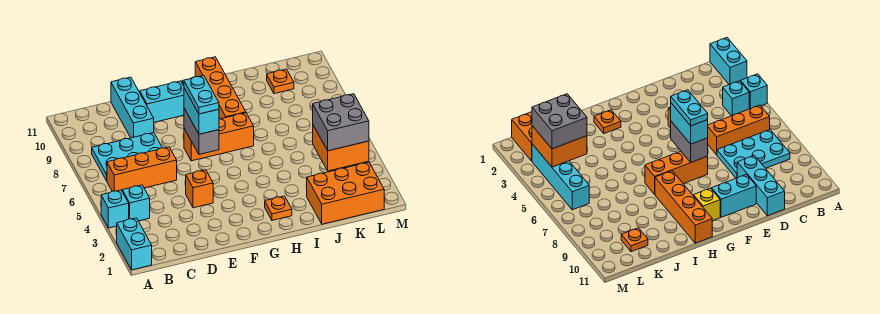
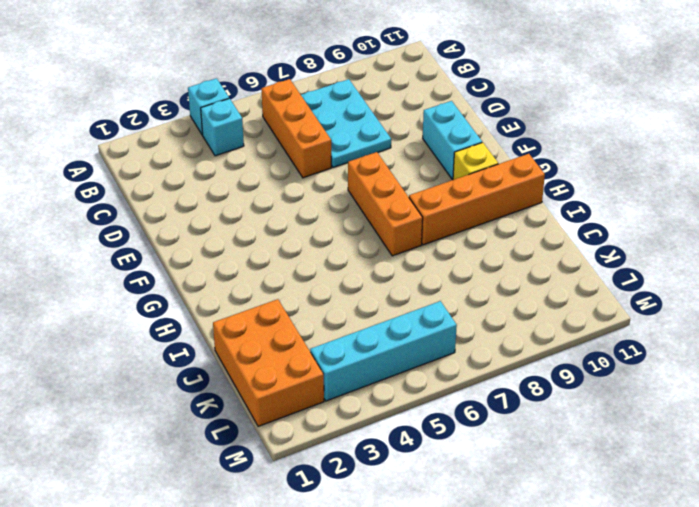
none -> cyan 1x2 brick [117,218,152,270]
none -> cyan 1x3 brick [111,77,154,138]
none -> orange 1x1 brick [186,170,213,208]

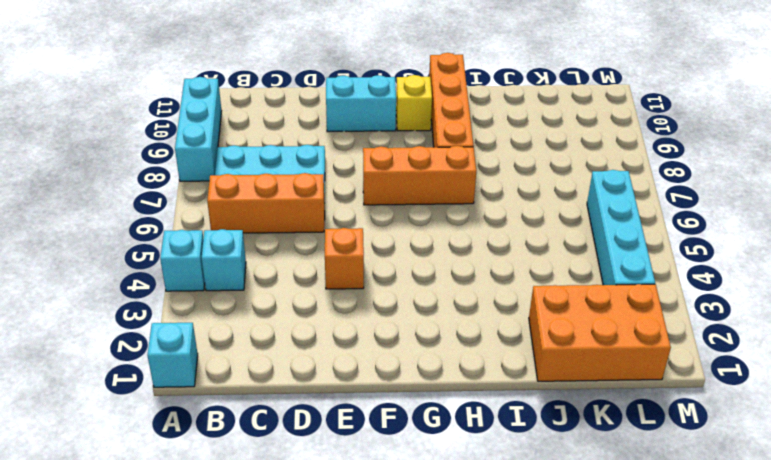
cyan 1x1 brick [147,323,198,387] -> cyan 1x2 brick [117,218,152,270]
cyan 1x3 brick [175,77,222,181] -> cyan 1x3 brick moved to [111,77,154,138]
none -> orange 1x1 plate [265,196,292,220]
none -> orange 1x1 plate [267,69,294,94]
none -> grey 1x2 brick [184,108,219,154]

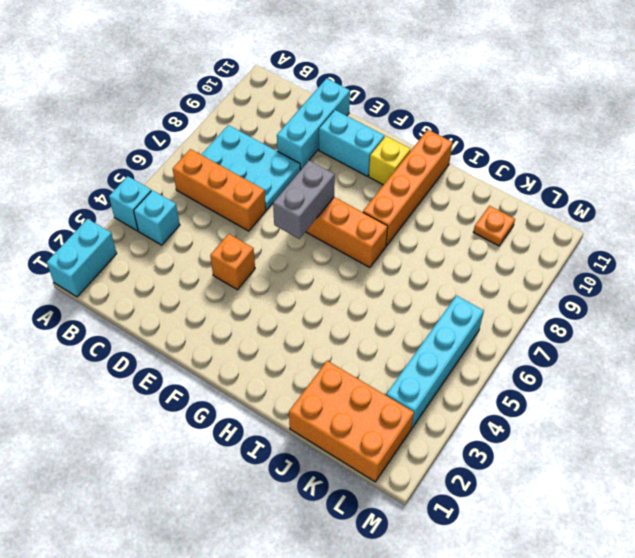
none -> orange 1x1 plate [265,196,292,220]
none -> orange 2x2 brick [313,125,369,171]
none -> cyan 1x2 brick [184,88,219,134]

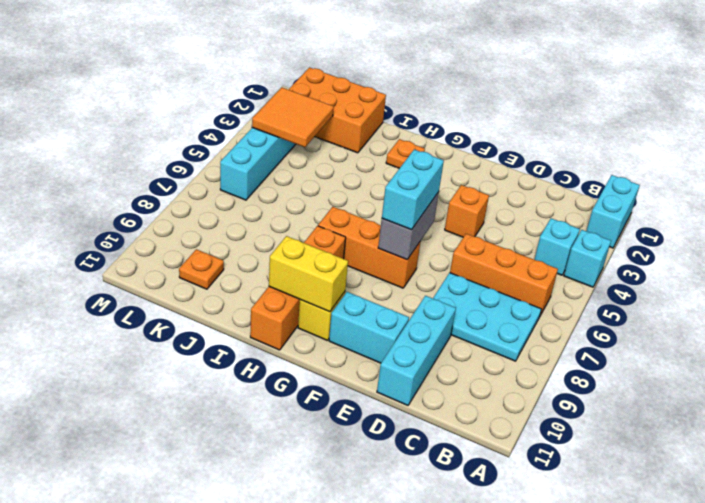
yellow 1x2 brick [269,236,348,312] -> none
orange 2x2 tile [252,88,334,147] -> orange 2x2 brick [313,125,369,171]
none -> grey 2x2 brick [313,94,369,151]
none -> cyan 1x2 plate [184,76,219,114]

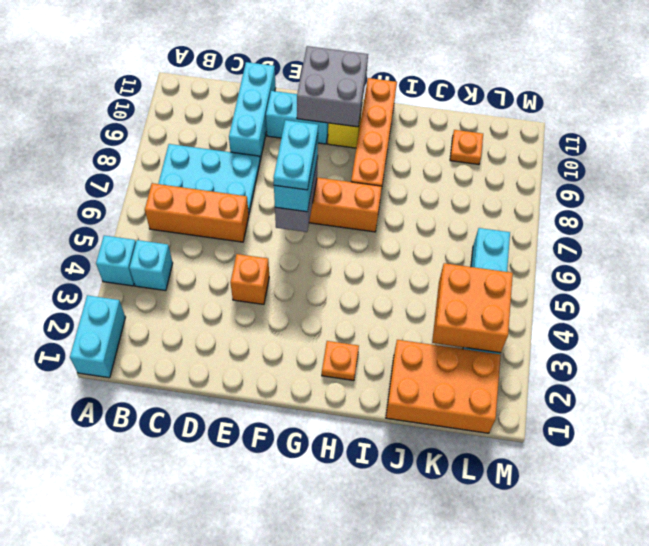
grey 2x2 brick [297,46,368,127] -> grey 2x2 brick moved to [313,94,369,151]

